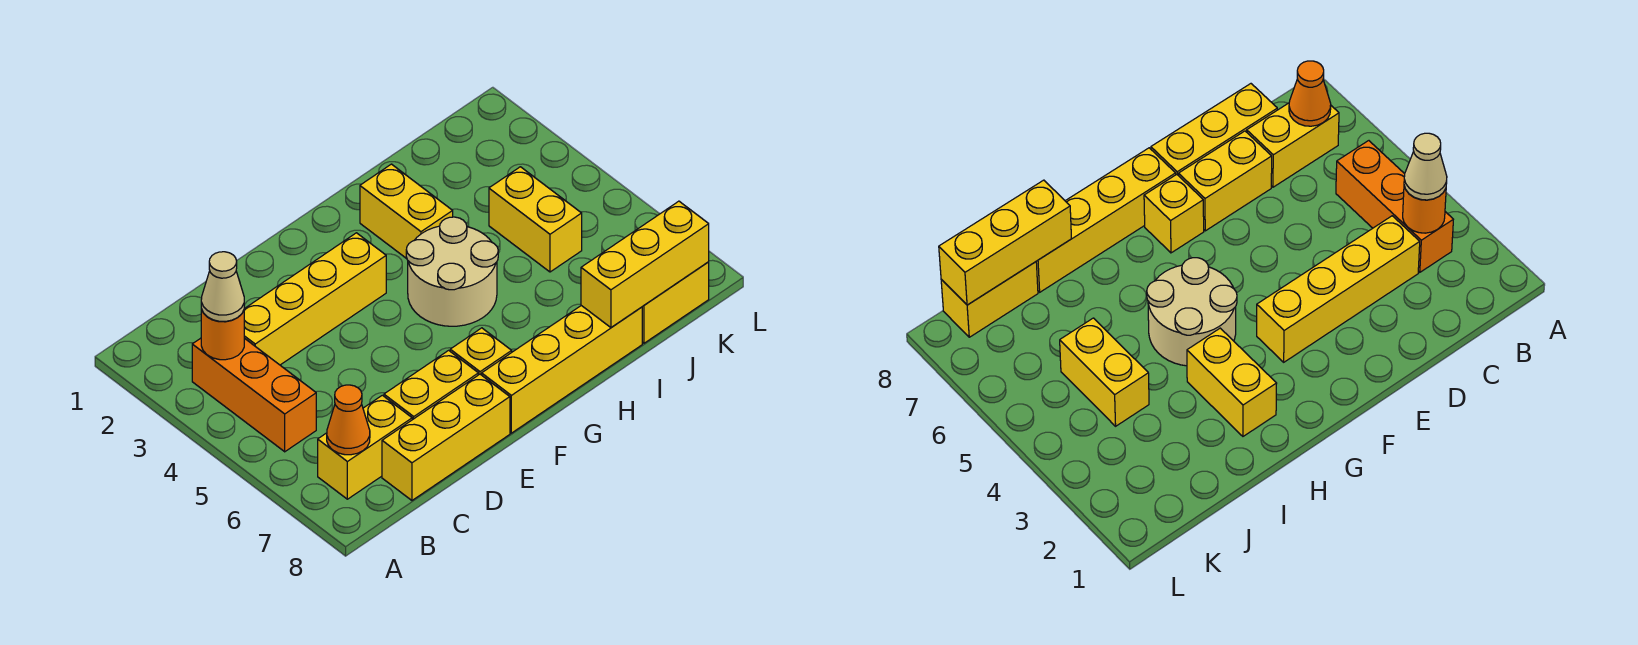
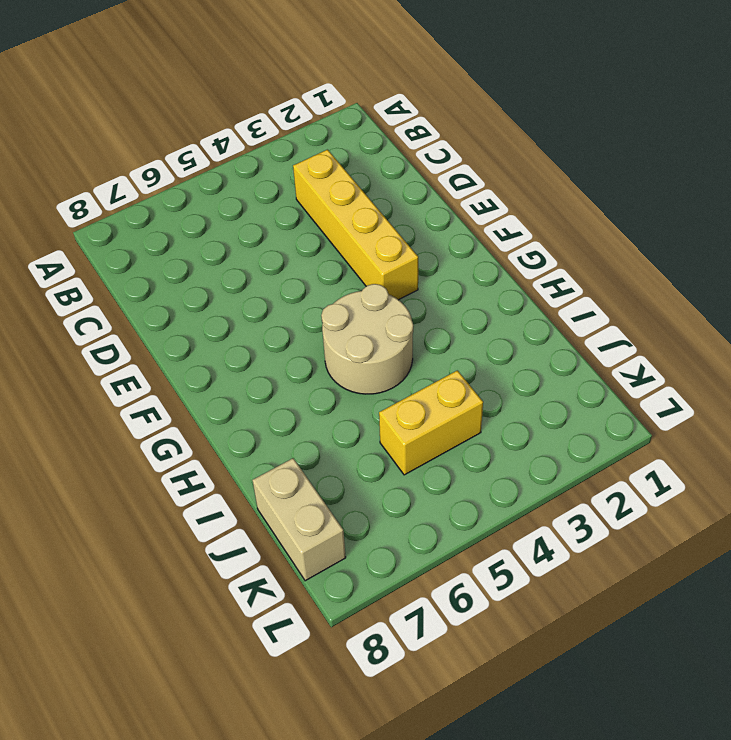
tan 1x2 brick [252,458,346,581] -> yellow 1x2 brick [642,262,709,343]
none -> orange 1x3 brick [192,338,316,452]
none -> yellow 1x2 brick [318,395,412,499]
none -> yellow 1x3 brick [382,374,510,500]

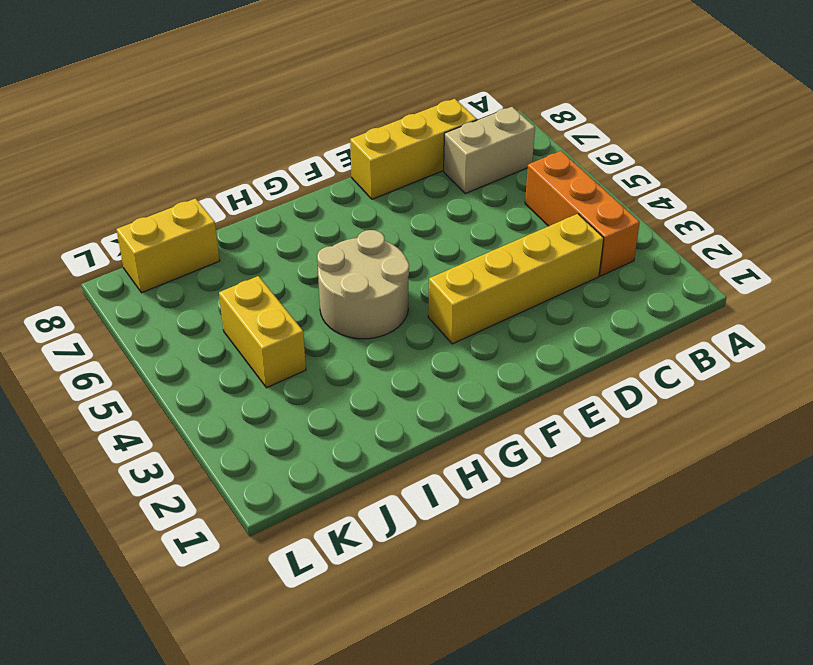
tan 1x2 brick [444,107,535,193] -> yellow 1x2 brick [318,395,412,499]
none -> yellow 1x2 brick [384,350,478,420]
none -> yellow 1x1 brick [450,328,512,375]
none -> yellow 1x4 brick [482,306,642,433]

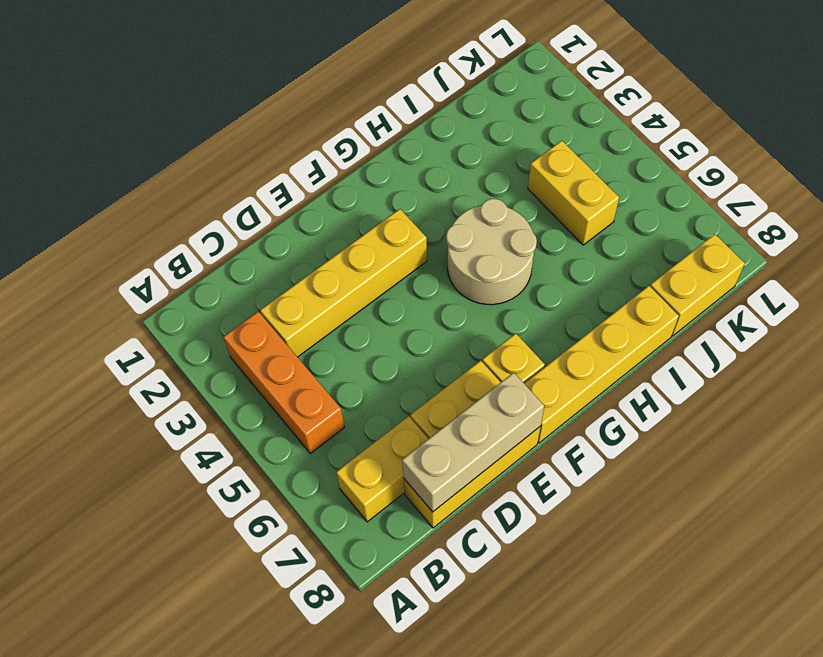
tan 1x3 brick [402,373,544,512] -> none
none -> yellow 1x2 brick [360,164,453,259]
none -> orange 1x1 round brick [201,309,244,360]
none -> orange 1x1 cone [327,385,370,455]

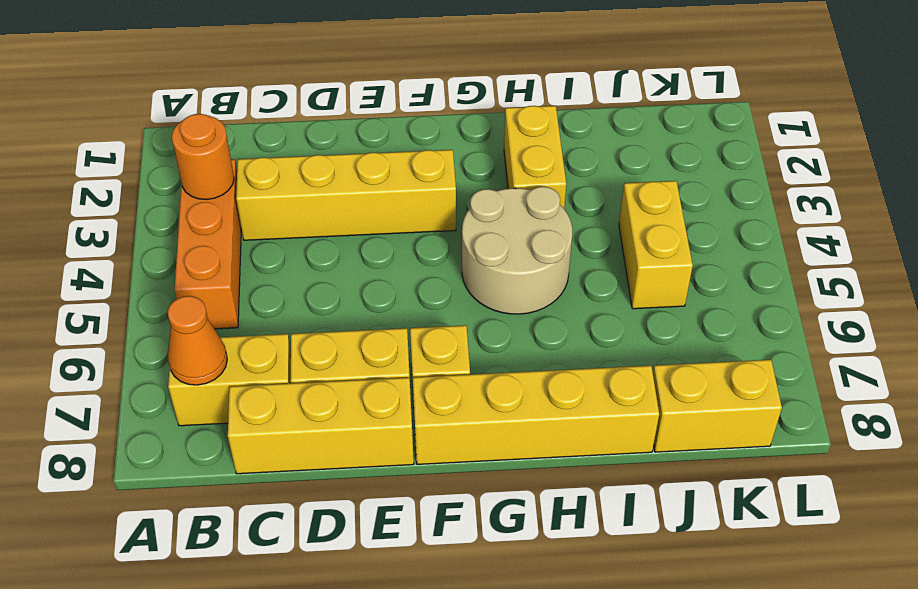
none -> yellow 1x3 brick [581,201,709,328]
none -> tan 1x1 cone [201,252,244,321]

